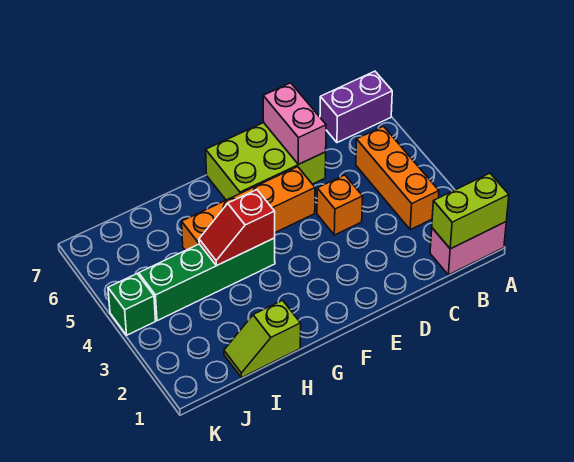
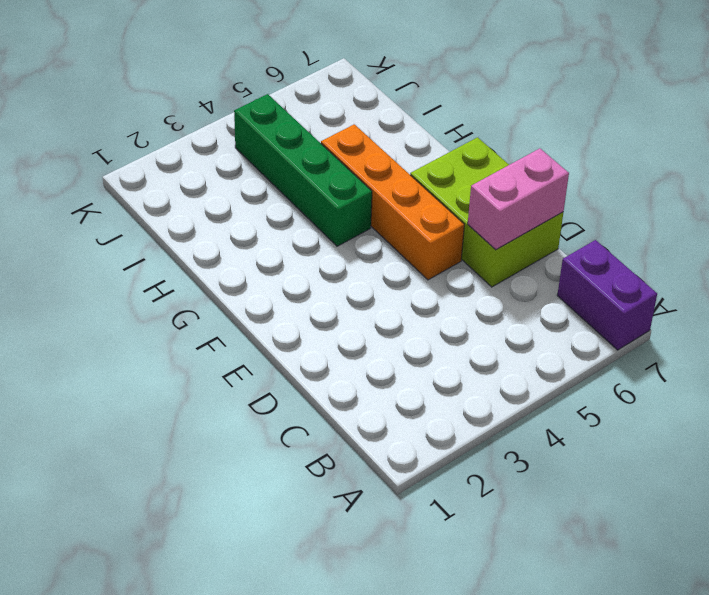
none -> pink 1x2 brick [430,222,506,275]
none -> orange 1x3 brick [356,126,439,230]
none -> orange 1x1 brick [317,175,363,235]

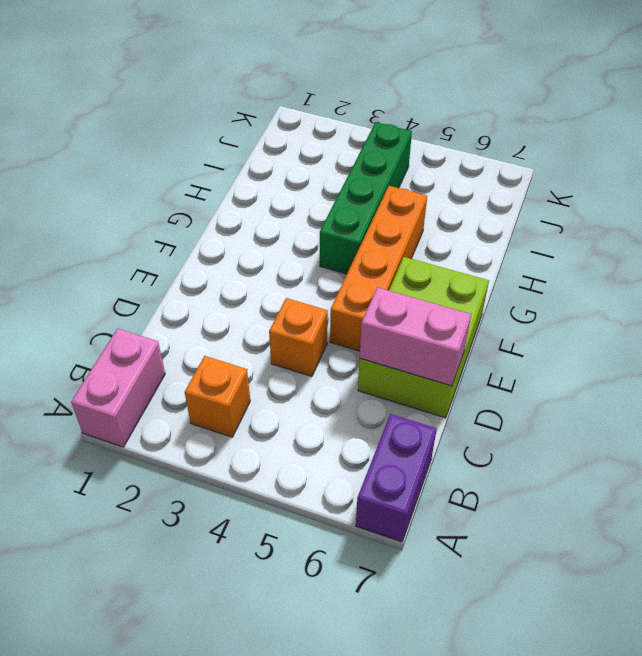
orange 1x1 brick [185,356,250,437] -> orange 1x3 brick [356,126,439,230]
none -> lime 1x2 slope [224,300,301,378]
none -> green 1x1 brick [108,274,156,335]
none -> lime 1x2 brick [432,173,509,249]

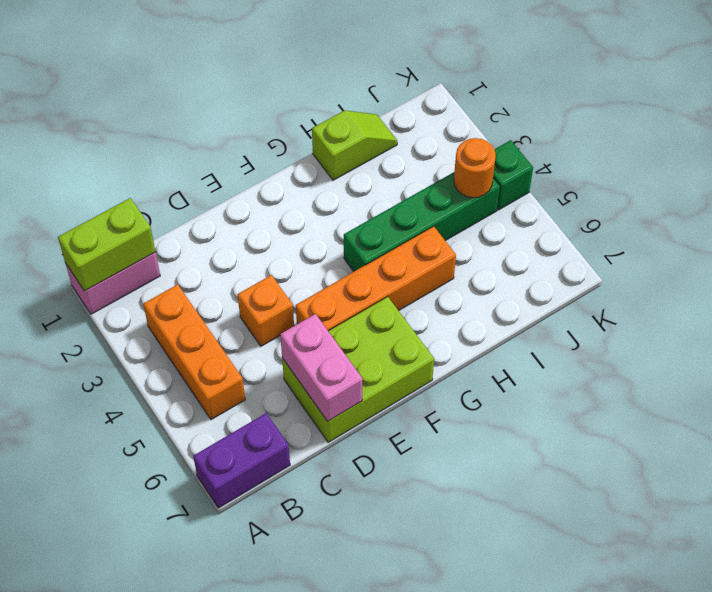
orange 1x1 round brick [454,138,496,198] -> none
none -> red 1x2 slope [199,190,275,266]

